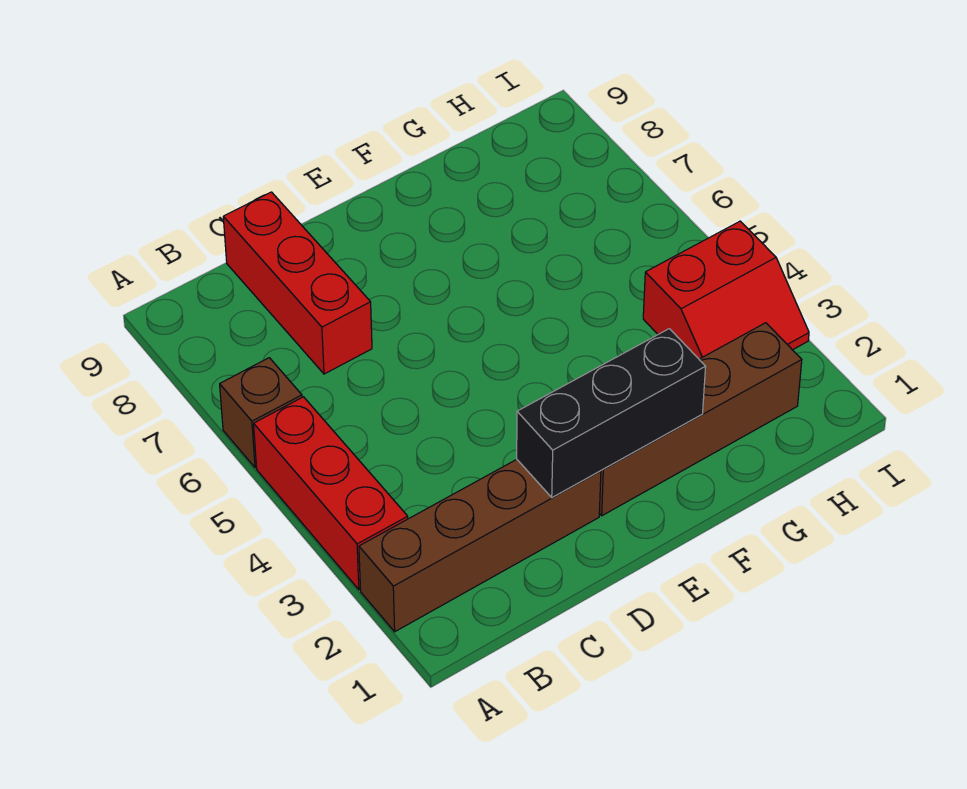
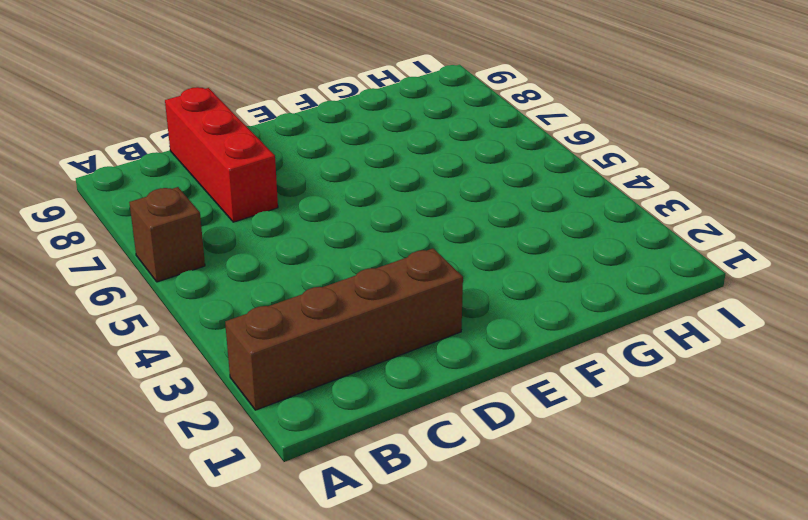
none -> red 1x3 brick [254,397,408,590]
none -> brown 1x4 brick [599,323,802,516]

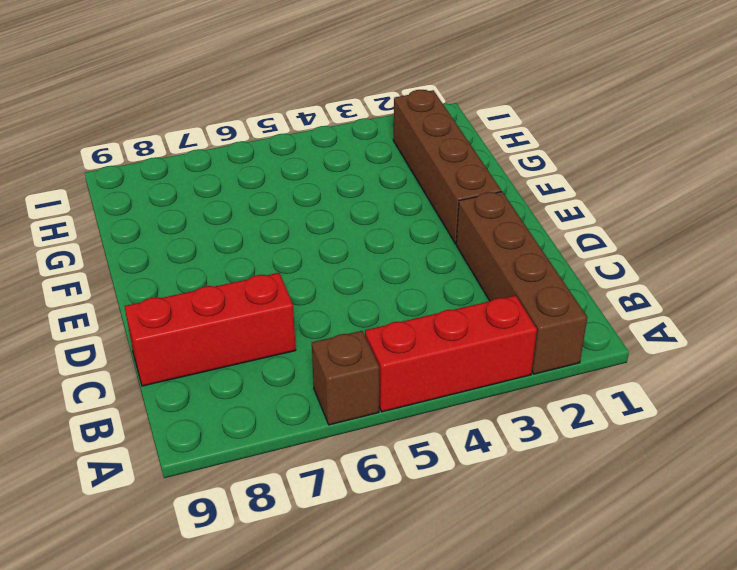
none -> red 2x2 slope [643,221,809,359]
none -> black 1x3 brick [517,329,706,497]

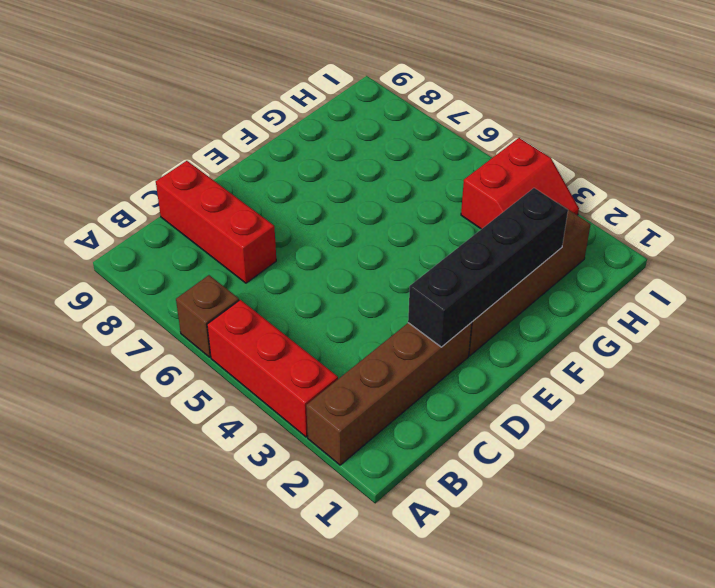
black 1x4 brick [408,188,568,347] -> black 1x3 brick [517,329,706,497]

